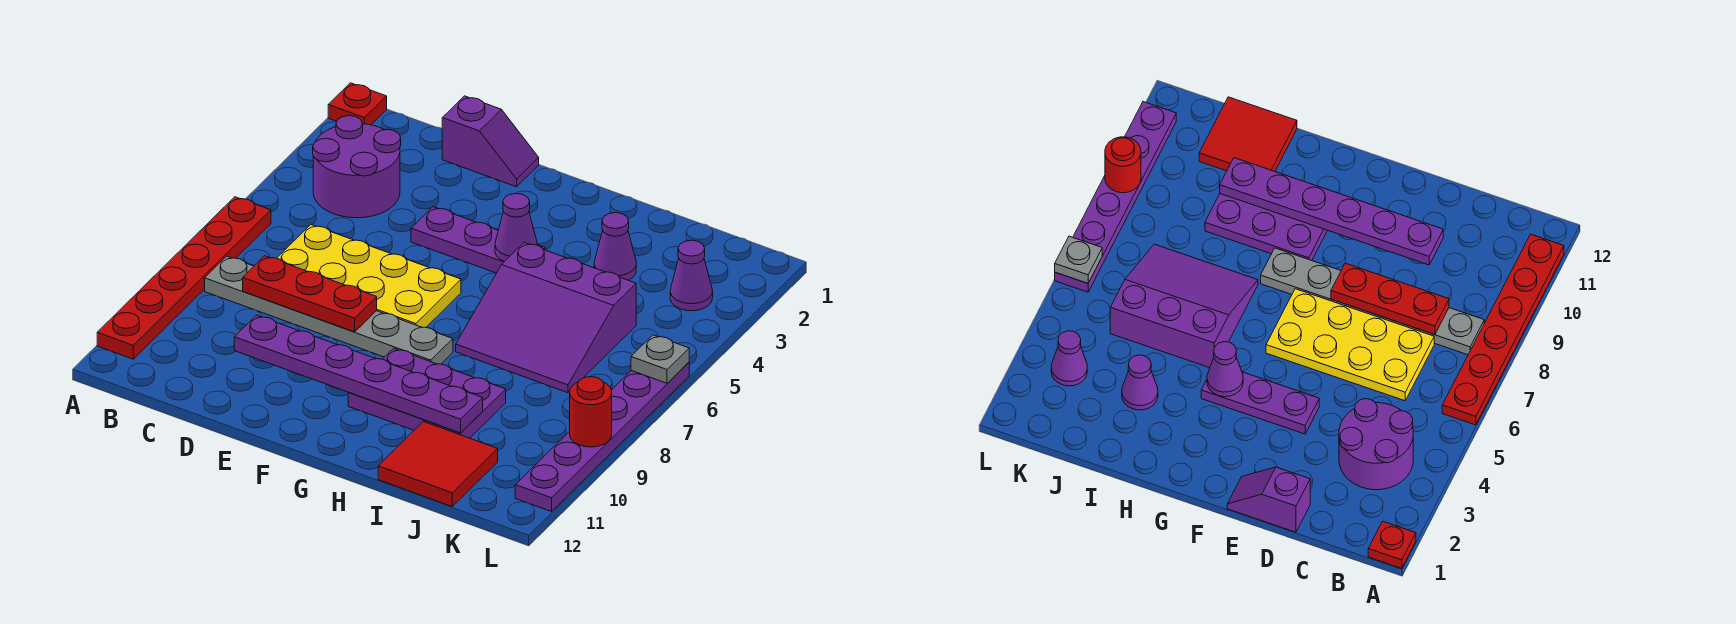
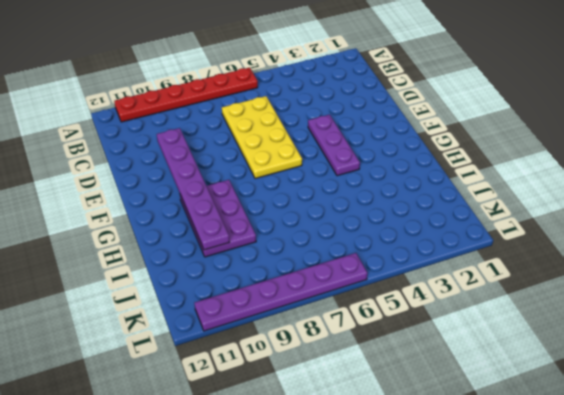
none -> red 1x1 plate [328,83,387,125]
none -> purple 2x2 round brick [313,116,401,218]
none -> grey 1x6 plate [205,256,453,364]

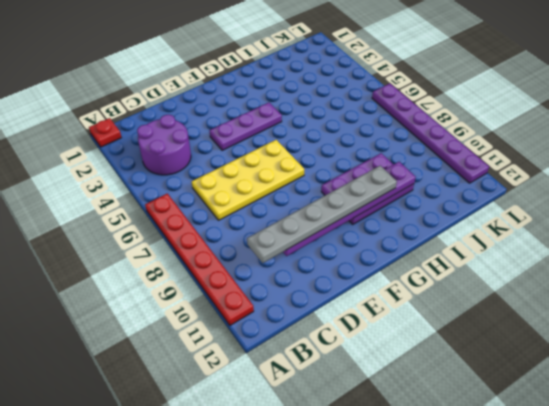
grey 1x6 plate [247,166,397,263] -> grey 1x6 plate moved to [205,256,453,364]
none -> purple 1x2 slope [442,96,539,187]
none -> purple 3x3 slope [456,243,636,393]
none -> purple 1x1 cone [594,213,636,280]

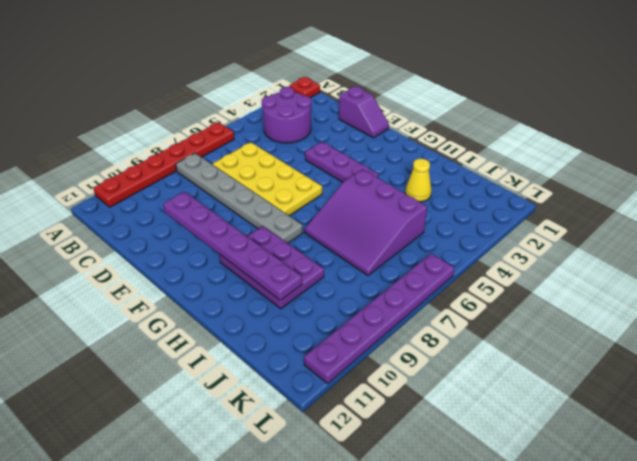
yellow 1x1 cone [405,159,432,202] -> purple 1x1 cone [594,213,636,280]
none -> red 2x2 tile [378,422,498,506]
none -> purple 1x1 cone [670,240,713,311]
none -> red 1x3 plate [243,256,377,332]

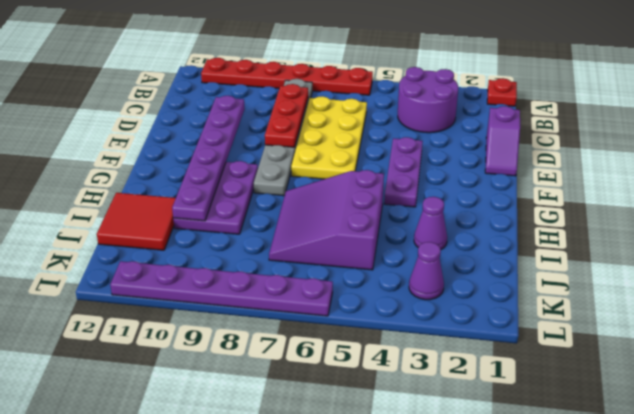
none -> purple 1x1 cone [495,193,537,262]
none -> grey 1x1 plate [631,335,689,383]
none -> red 1x1 round brick [570,377,612,447]

